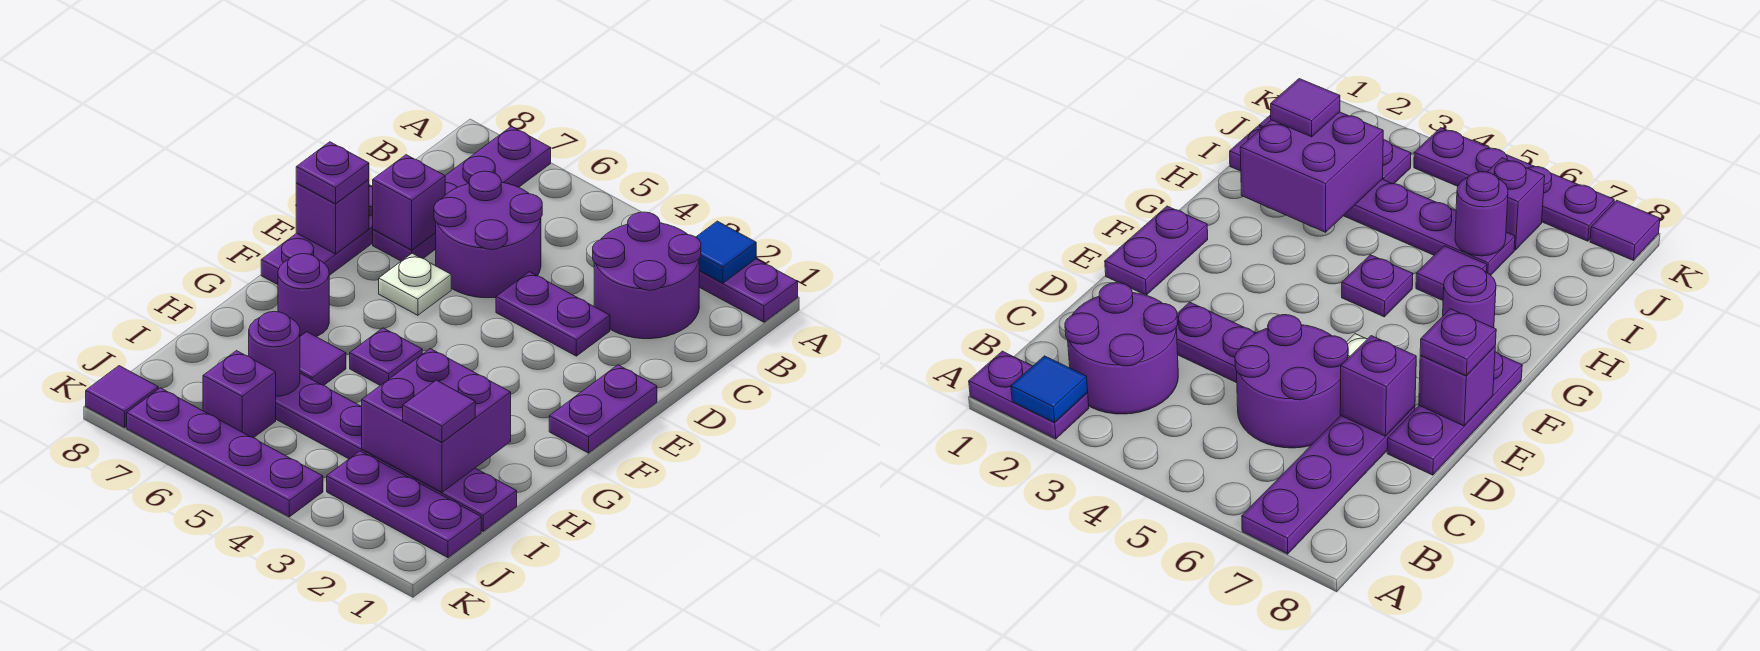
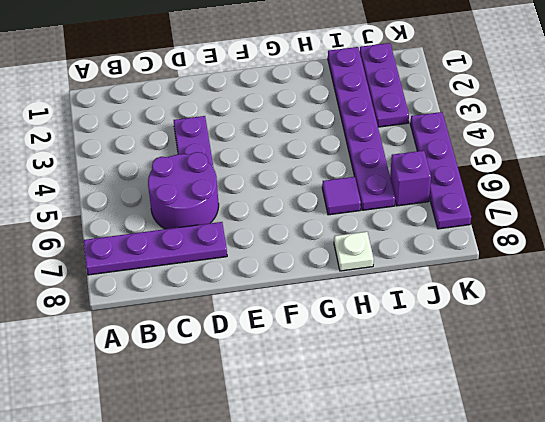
white 1x1 plate [334,232,374,271] -> white 1x1 plate moved to [379,253,451,315]
none -> purple 1x2 plate [699,259,798,322]
none -> purple 2x2 round brick [593,212,701,339]
none -> purple 1x3 plate [261,185,373,285]

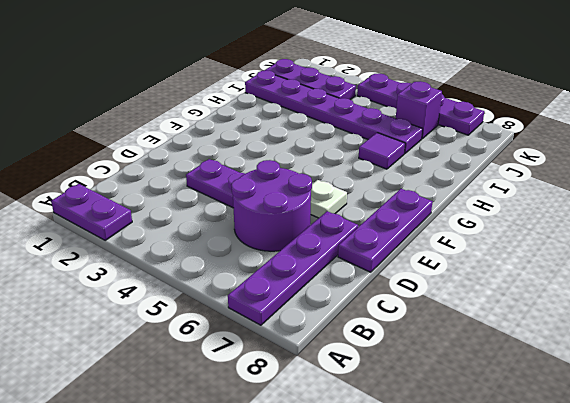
none -> purple 2x2 round brick [593,212,701,339]
none -> purple 1x2 plate [549,365,657,453]
none -> purple 1x1 plate [350,328,422,385]

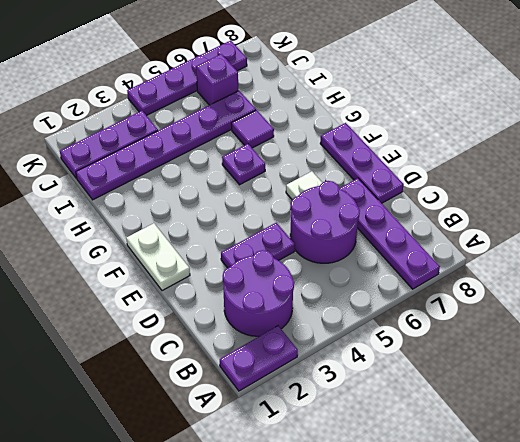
white 1x2 plate [126,223,190,291] -> purple 1x2 plate [549,365,657,453]
none -> purple 1x1 round brick [278,254,329,337]
none -> purple 1x1 tile [86,366,158,427]
none -> blue 1x1 tile [696,221,756,283]

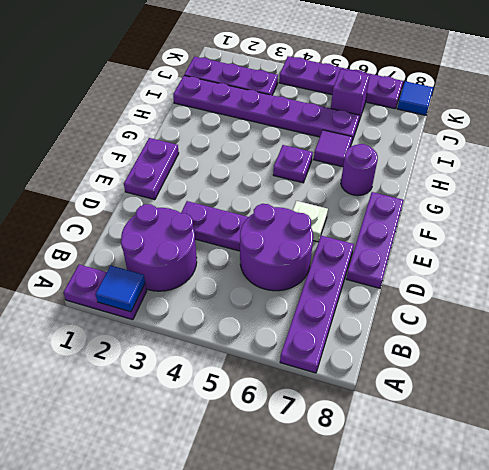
blue 1x1 tile [397,81,433,115] -> purple 1x1 tile [86,366,158,427]
none -> purple 1x1 brick [372,155,445,250]
none -> purple 1x1 brick [296,180,369,254]
none -> purple 2x2 brick [361,349,511,492]

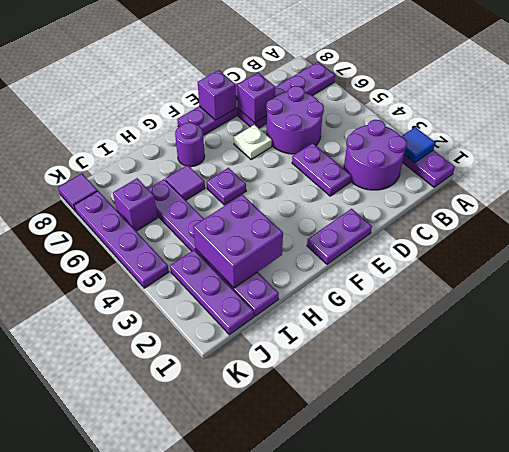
none -> purple 1x1 round brick [249,312,300,396]
none -> purple 1x1 plate [296,142,369,204]
none -> purple 1x1 tile [403,380,475,442]

